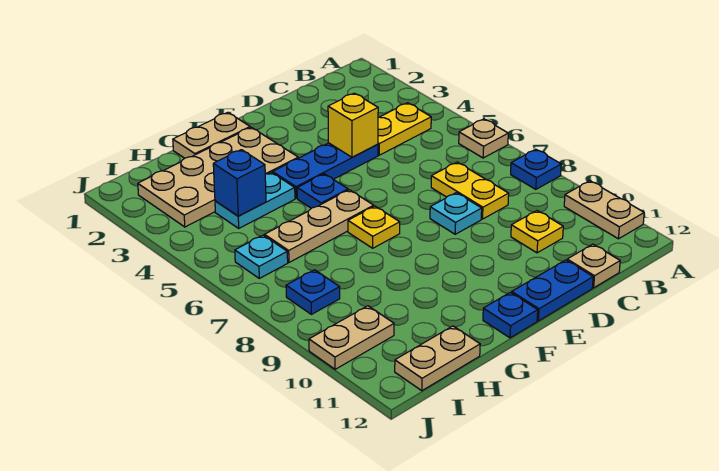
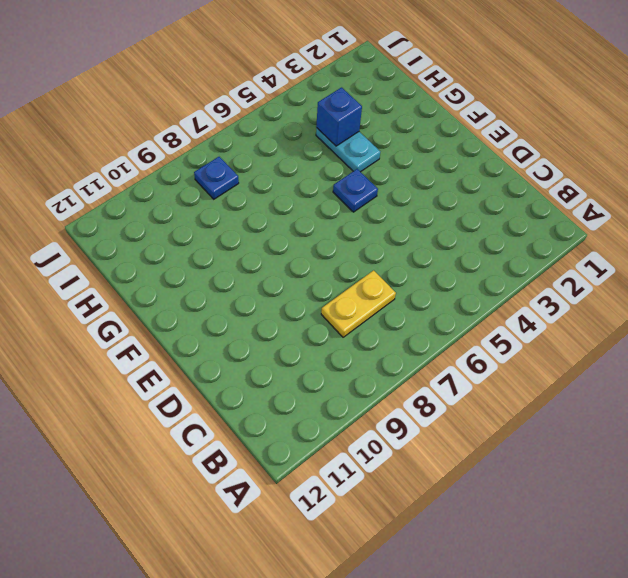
none -> tan 1x1 plate [459,119,508,158]
none -> blue 1x1 plate [511,149,561,189]
none -> tan 1x2 plate [564,181,644,239]

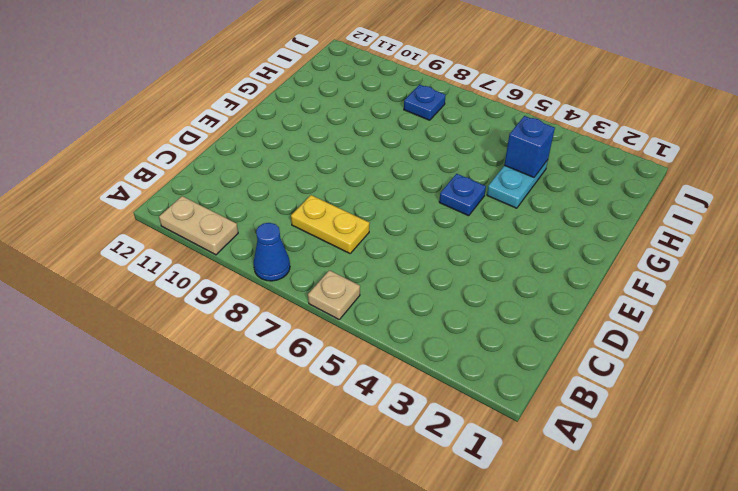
blue 1x1 cone [254,223,290,281] -> blue 1x1 plate [511,149,561,189]
none -> yellow 1x2 plate [378,103,431,155]
none -> yellow 1x1 plate [511,211,563,253]
none -> tan 1x1 plate [567,244,620,288]

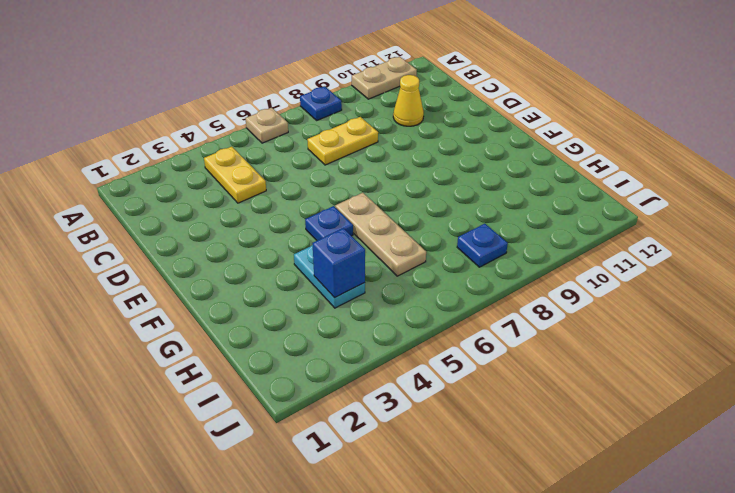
yellow 1x1 cone [393,75,424,126] -> yellow 1x1 plate [511,211,563,253]
none -> tan 1x1 plate [567,244,620,288]
none -> blue 1x3 plate [273,143,378,198]
none -> cyan 1x1 plate [430,193,482,234]

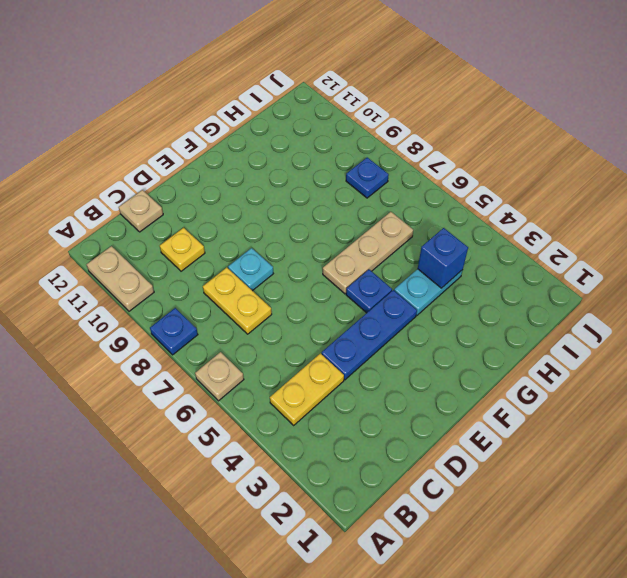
none -> blue 1x2 plate [512,260,593,321]
none -> tan 1x2 plate [173,112,250,158]
none -> tan 2x4 plate [138,127,298,227]

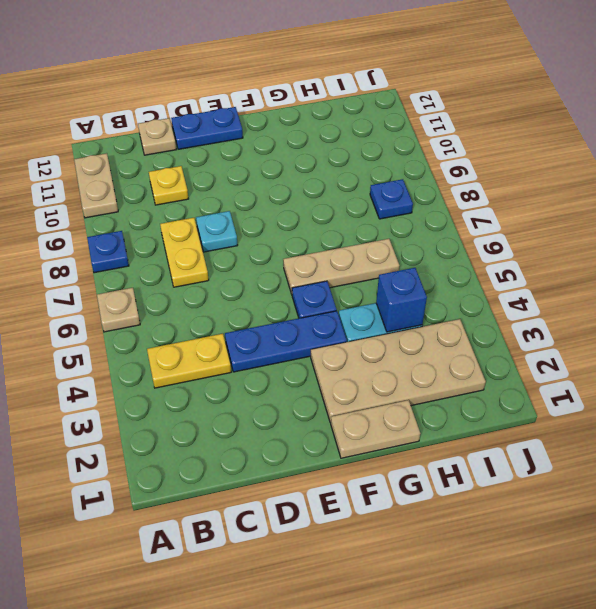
none -> yellow 1x1 plate [348,206,400,248]
none -> blue 1x1 plate [483,292,538,338]
none -> tan 1x2 plate [395,326,480,391]

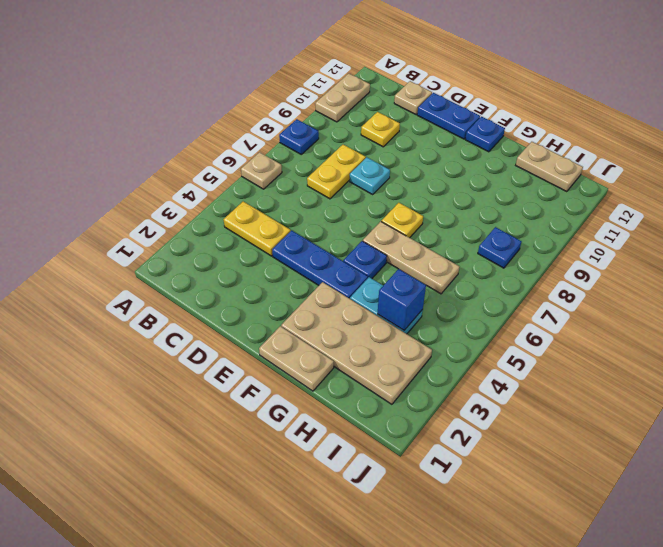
none -> cyan 1x1 plate [235,235,288,278]
none -> tan 1x2 plate [309,306,394,369]
none -> yellow 1x1 brick [328,93,378,157]

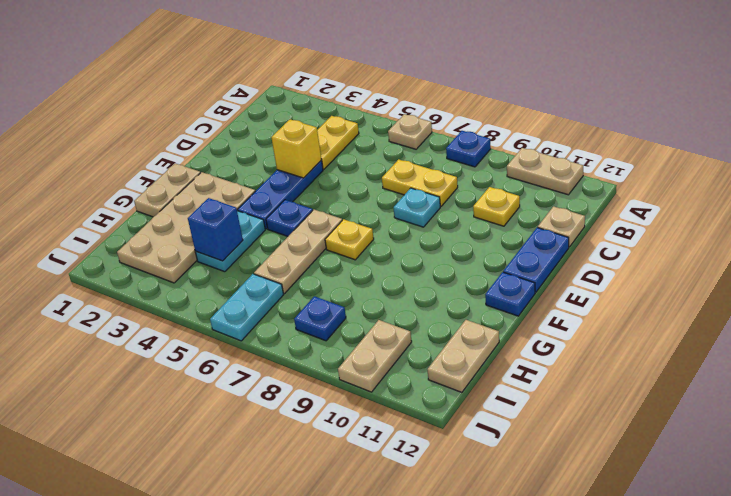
cyan 1x2 plate [210,274,284,341] -> cyan 1x1 plate [235,235,288,278]

